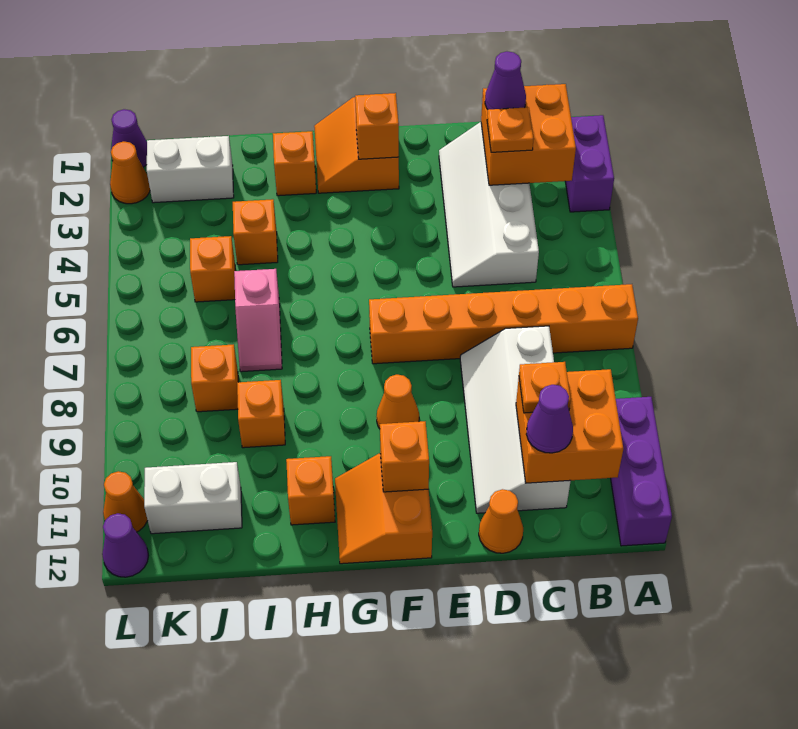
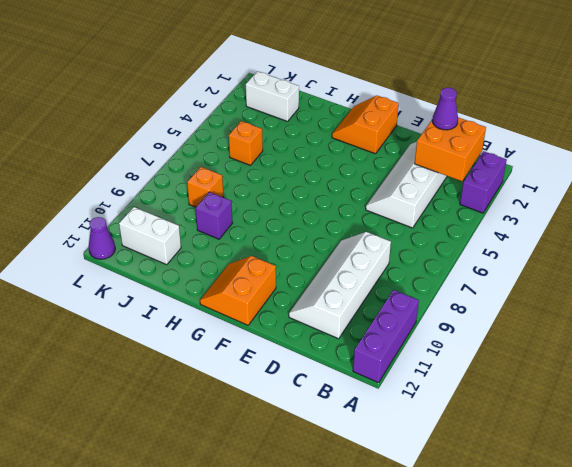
purple 1x1 brick [196,192,232,239] -> orange 1x1 brick [237,380,285,448]
none -> orange 1x6 brick [369,284,638,364]
none -> orange 1x1 cone [479,489,523,553]
none -> orange 1x1 cone [377,375,419,429]
none -> orange 1x1 brick [273,131,316,196]

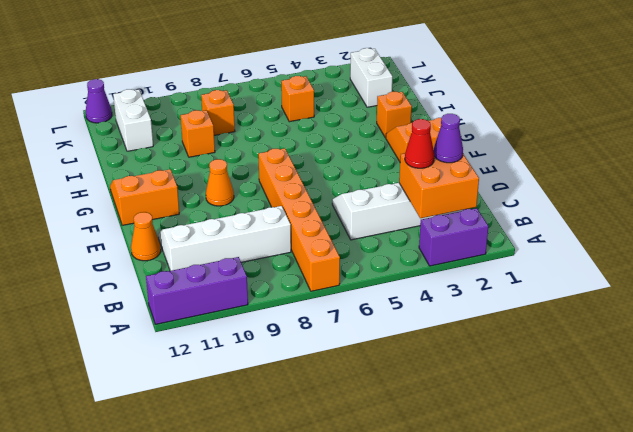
red 1x1 cone [405,119,434,168] -> orange 1x1 plate [487,107,534,152]
none -> orange 1x1 brick [286,456,335,525]
none -> orange 1x1 brick [233,199,278,265]
none -> pink 1x2 slope [234,269,282,372]
none -> purple 1x1 cone [111,109,147,167]

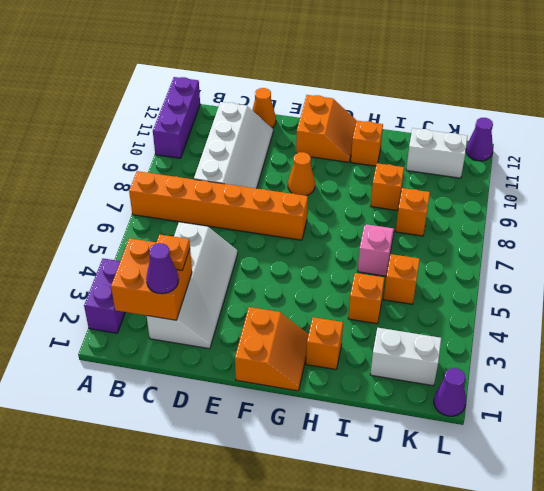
none -> orange 1x1 cone [110,141,150,204]
none -> orange 1x1 cone [103,471,148,532]
none -> orange 2x2 brick [516,369,623,483]
none -> orange 1x1 brick [355,93,399,159]

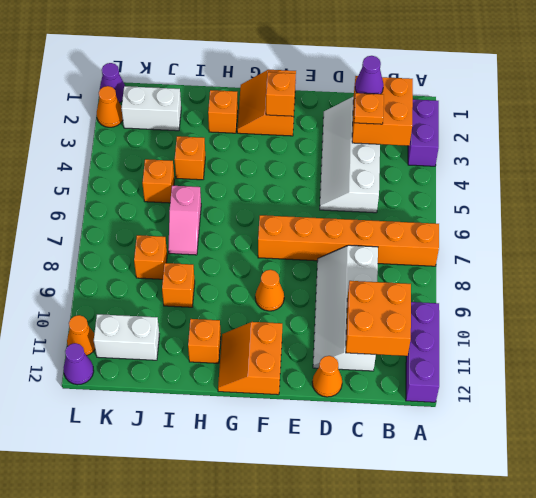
none -> orange 1x1 brick [380,421,429,492]
none -> orange 1x1 plate [519,362,571,413]
none -> purple 1x1 cone [526,385,573,453]

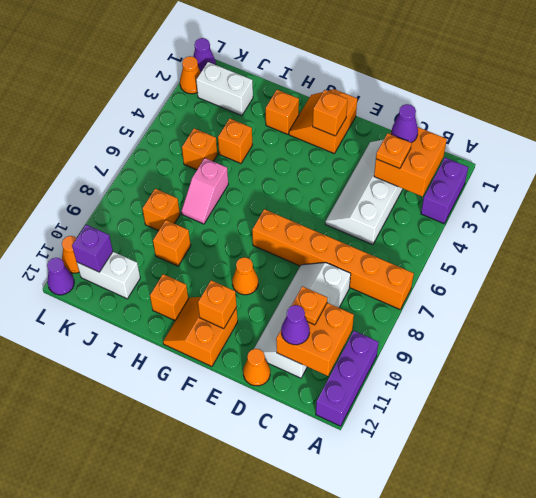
purple 1x1 brick [72,225,113,272] -> none

